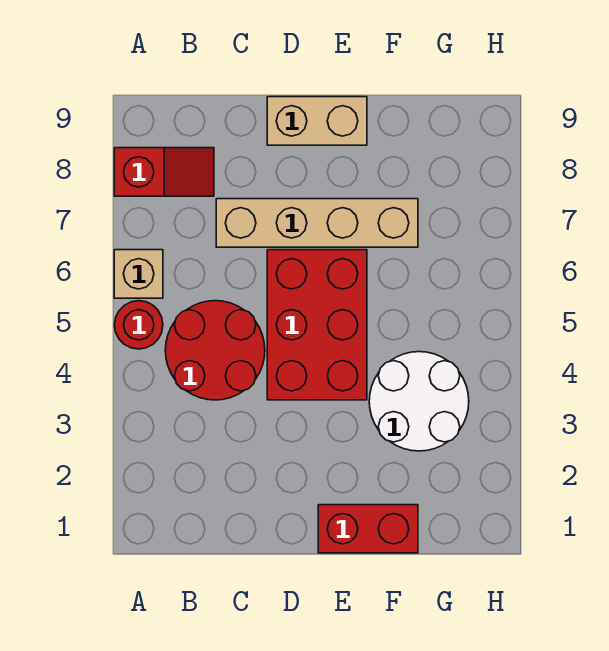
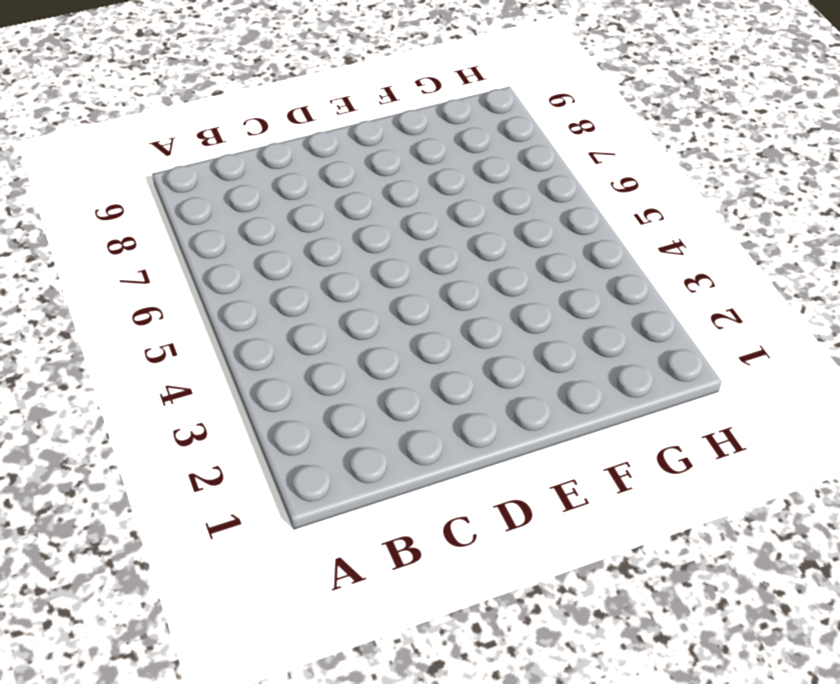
none -> red 1x1 round brick [115,301,163,349]
none -> tan 1x1 brick [114,250,163,298]

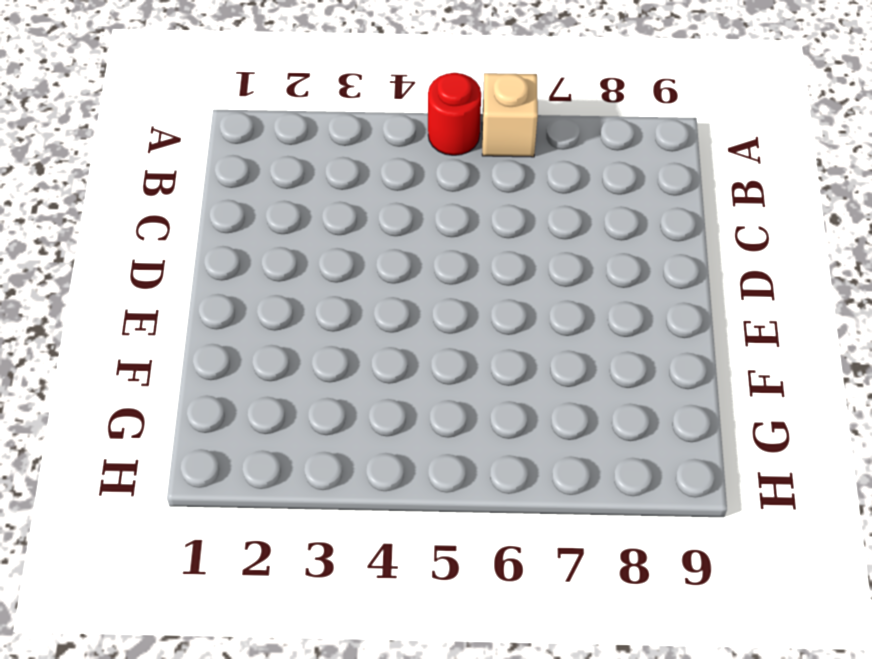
none -> red 1x2 slope [114,148,214,196]
none -> red 2x2 round brick [165,301,265,400]

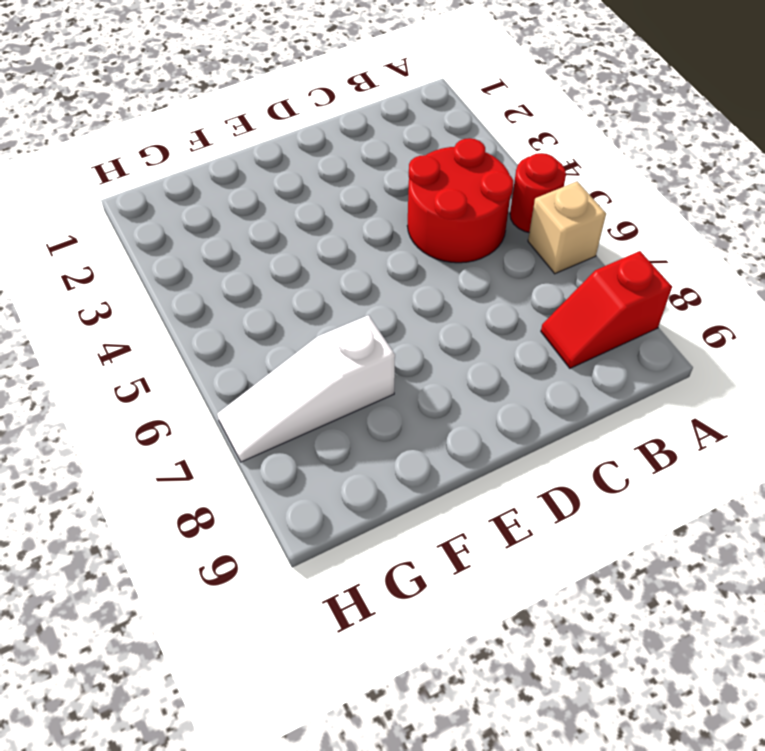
white 1x3 slope [217,315,395,462] -> tan 1x4 brick [216,199,418,247]
none -> red 2x3 brick [267,250,367,400]
none -> tan 1x2 brick [267,97,367,145]

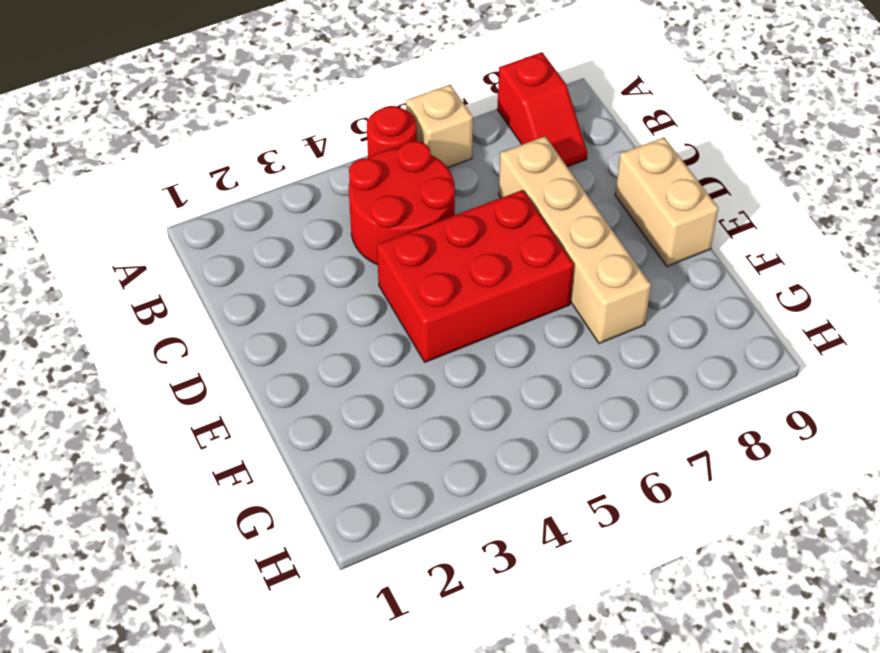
none -> red 1x2 brick [318,505,418,553]
none -> white 2x2 round brick [369,352,469,451]

